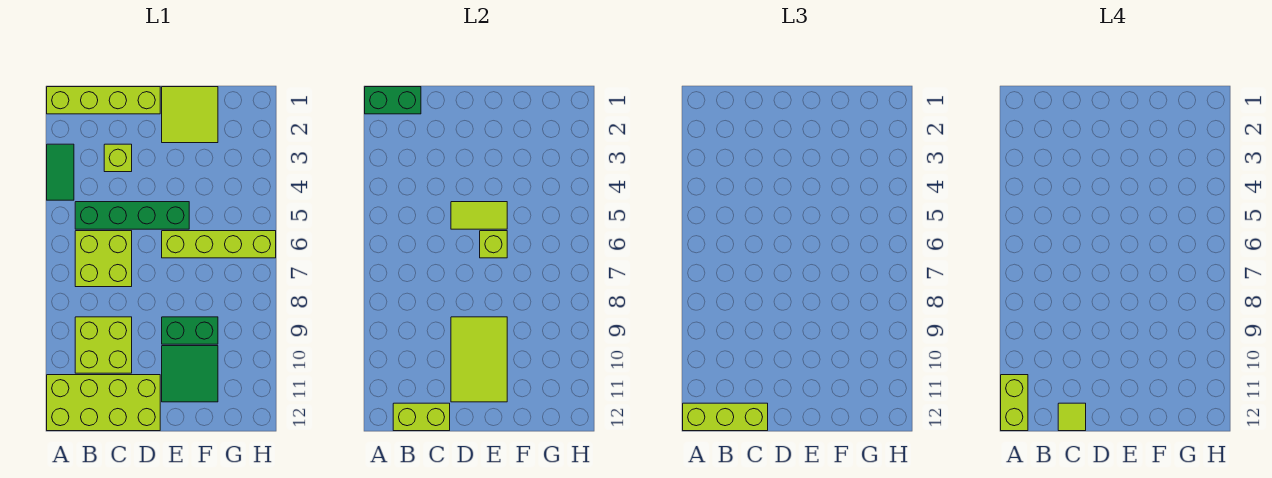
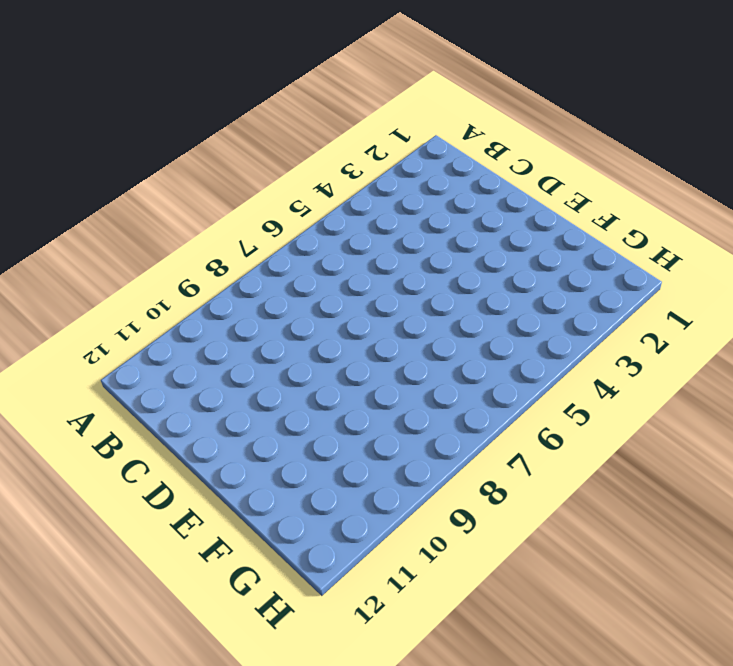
none -> lime 1x4 brick [47,87,160,114]
none -> green 1x2 tile [47,144,74,200]
none -> lime 2x4 brick [47,375,160,431]

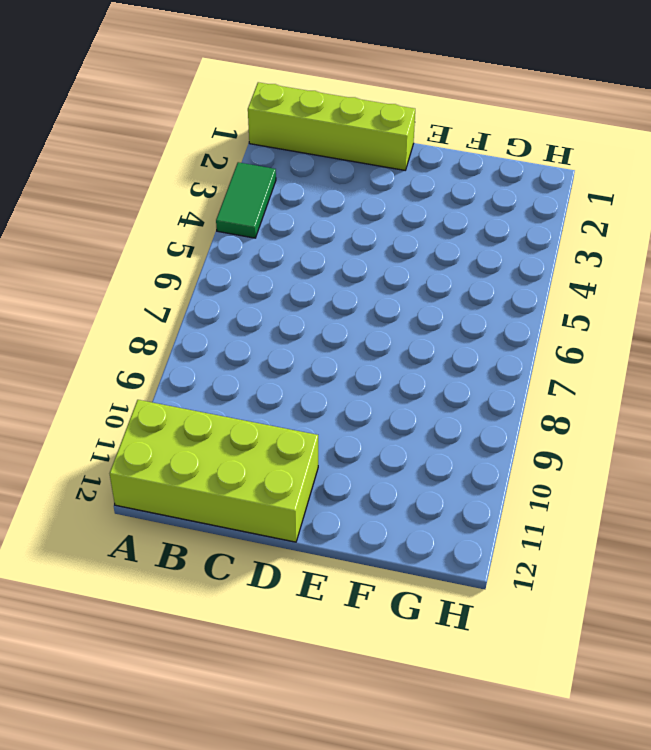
none -> green 1x4 brick [75,202,189,229]
none -> lime 2x2 brick [75,231,132,287]
none -> lime 2x2 brick [75,317,132,373]

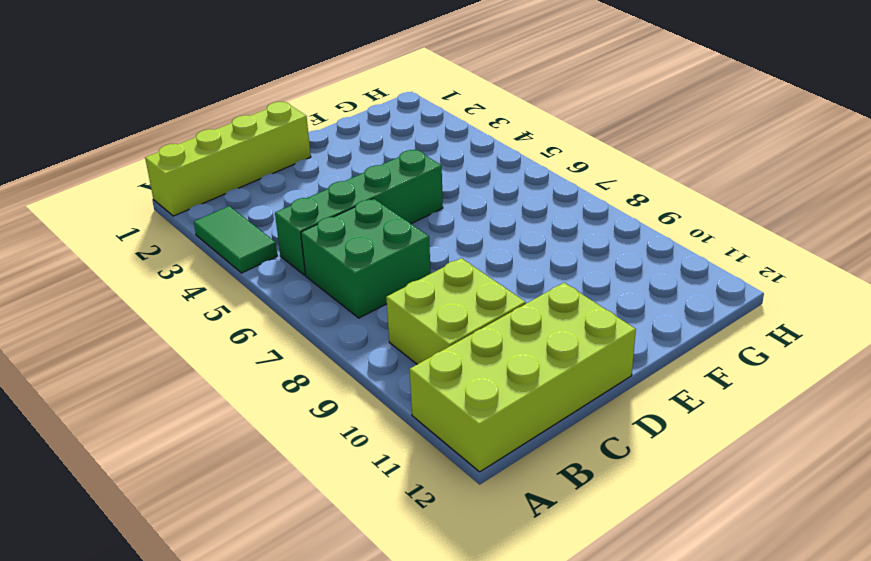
green 2x2 brick [301,199,431,318] -> lime 2x2 brick [75,231,132,287]
none -> lime 1x1 brick [104,144,132,172]
none -> lime 2x2 tile [162,87,218,143]
none -> lime 1x4 brick [162,231,276,258]

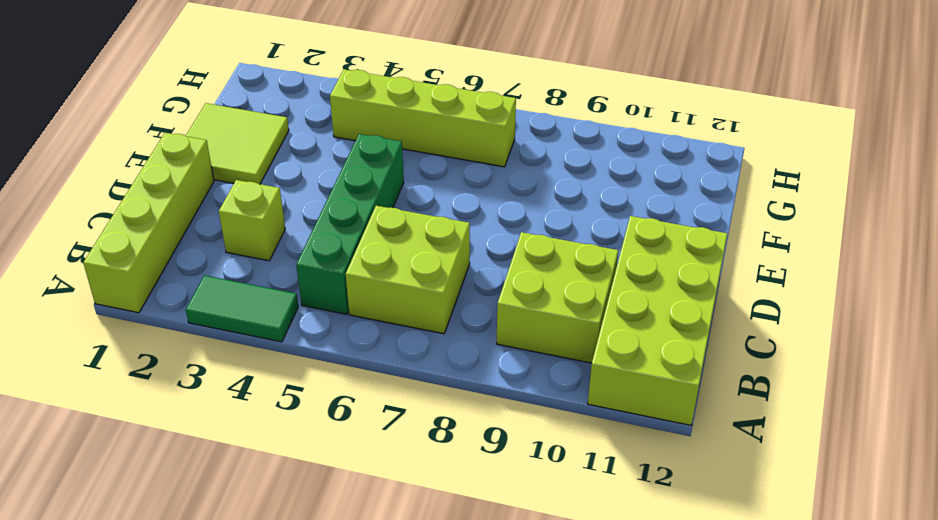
lime 1x4 brick [330,69,516,167] -> lime 1x4 brick turned to [162,231,276,258]
none -> green 1x2 brick [162,317,218,344]
none -> green 2x2 tile [162,346,218,402]
none -> green 1x2 brick [365,87,421,114]

